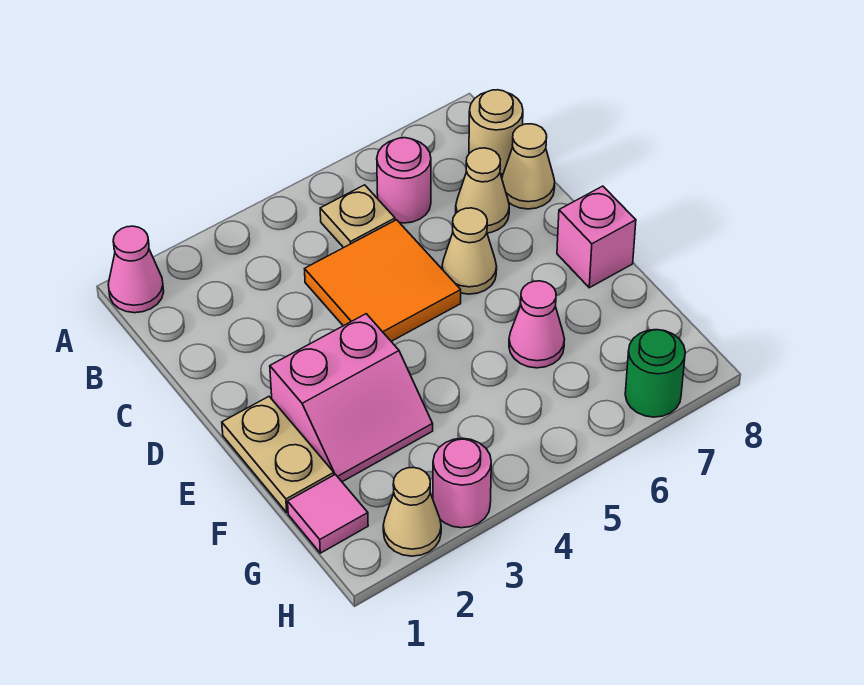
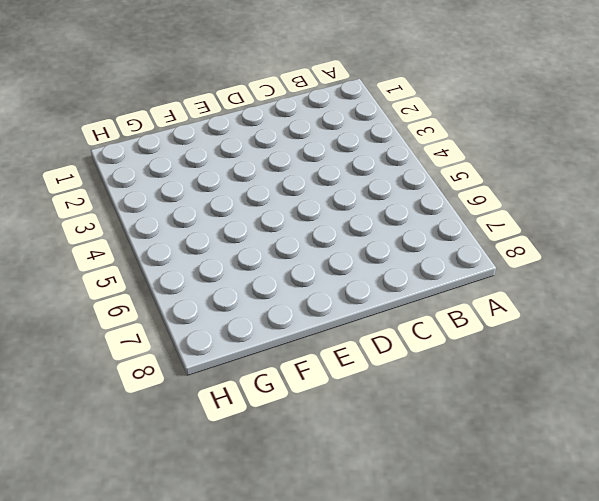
none -> pink 1x1 cone [108,226,164,313]
none -> tan 1x1 plate [320,185,395,248]
none -> pink 1x1 round brick [377,138,431,223]

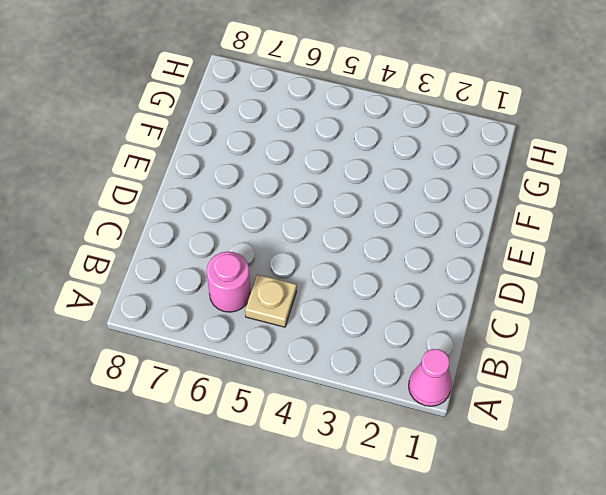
none -> tan 1x1 round brick [469,90,523,174]
none -> orange 2x2 tile [305,220,461,341]
none -> tan 1x1 cone [456,148,509,233]

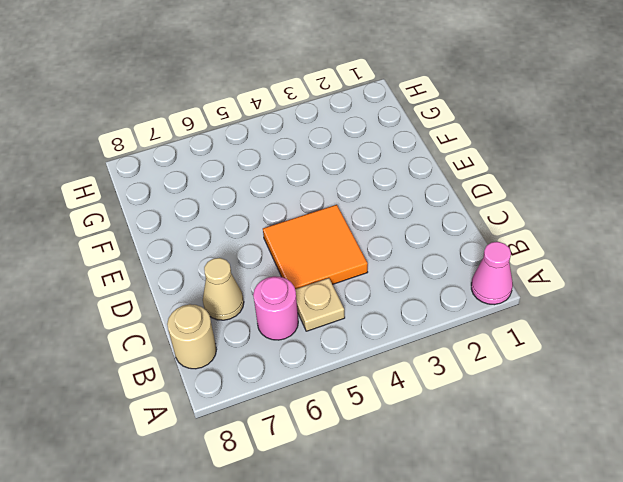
none -> tan 1x1 cone [502,124,555,209]
none -> tan 1x1 cone [442,208,497,294]
none -> tan 1x2 plate [222,397,334,512]

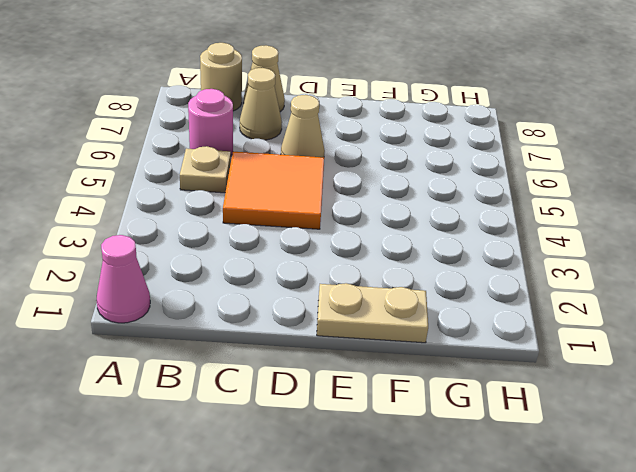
none -> pink 2x2 slope [270,314,433,482]
none -> pink 1x1 brick [557,186,636,288]
none -> pink 1x1 cone [509,281,565,368]

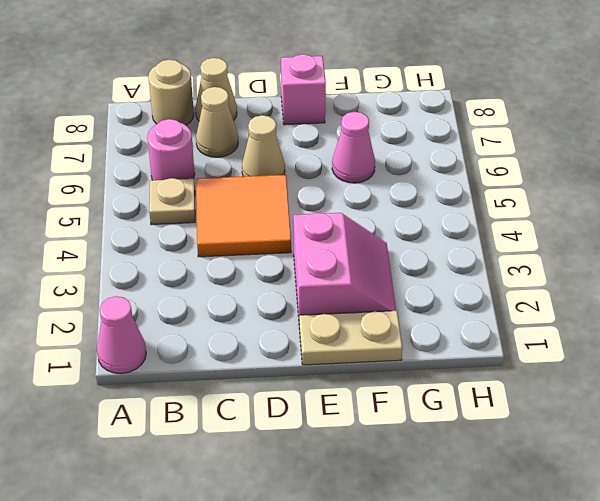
none -> pink 1x1 tile [288,474,368,553]
none -> tan 1x1 cone [383,468,441,556]
none -> pink 1x1 round brick [433,438,491,528]

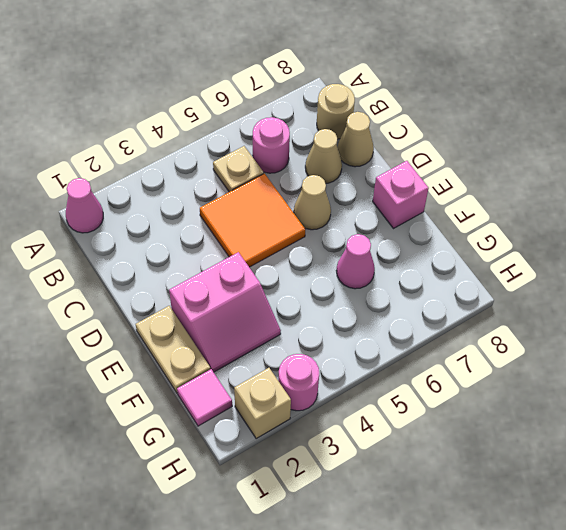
tan 1x1 brick [234,368,291,439] -> tan 1x1 cone [383,468,441,556]
none -> green 1x1 round brick [625,330,685,417]

